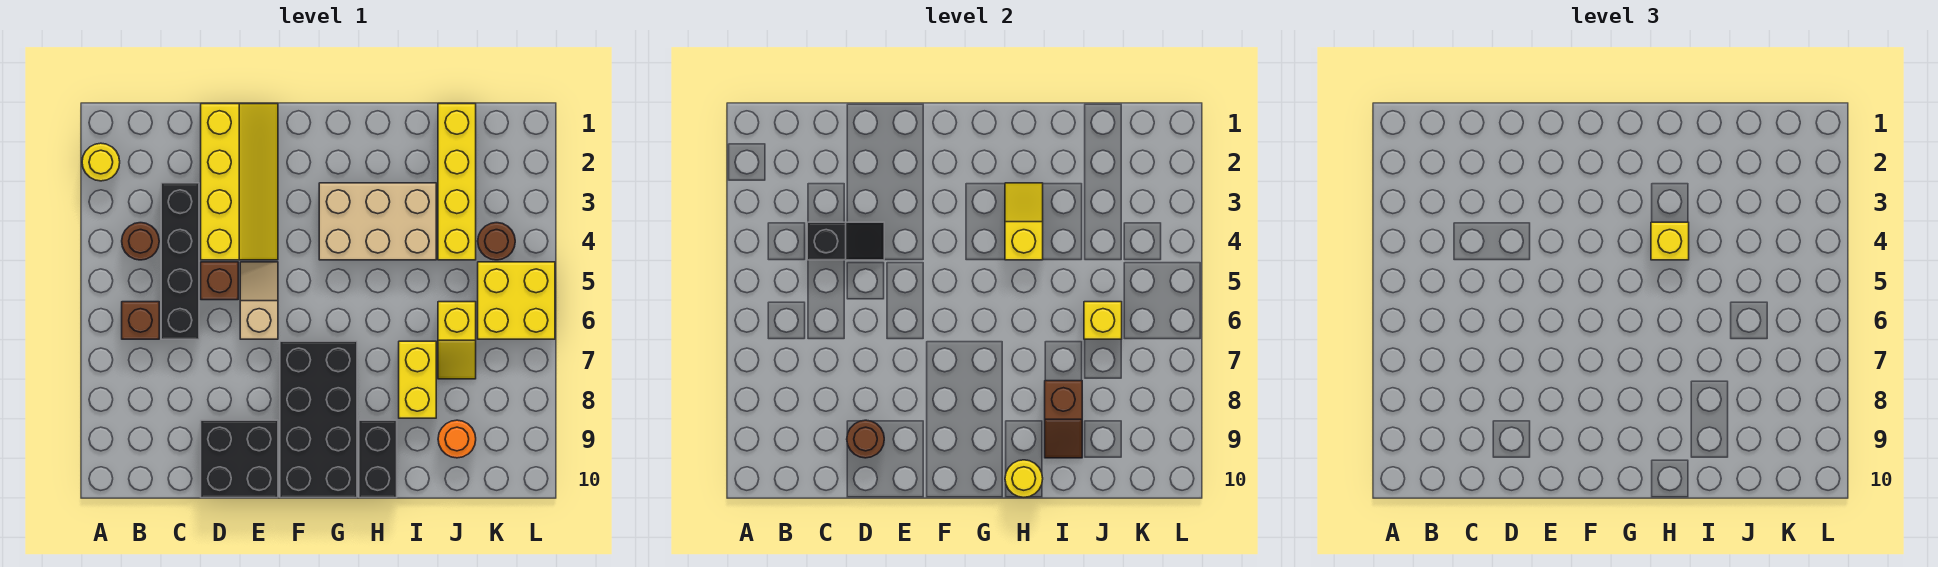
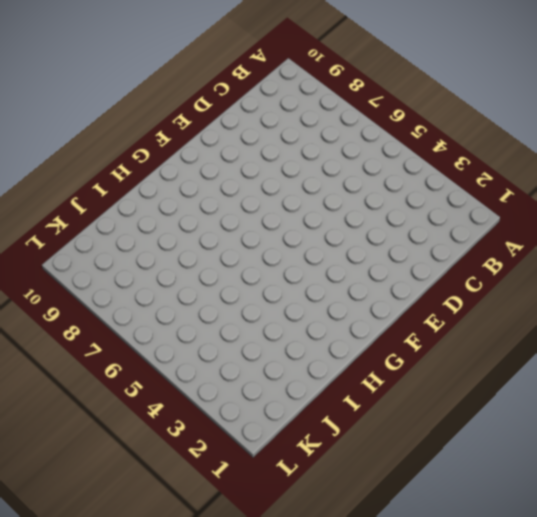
none -> yellow 1x1 round brick [82,143,120,181]
none -> brown 1x1 round brick [122,223,159,260]
none -> brown 1x1 brick [122,302,159,339]

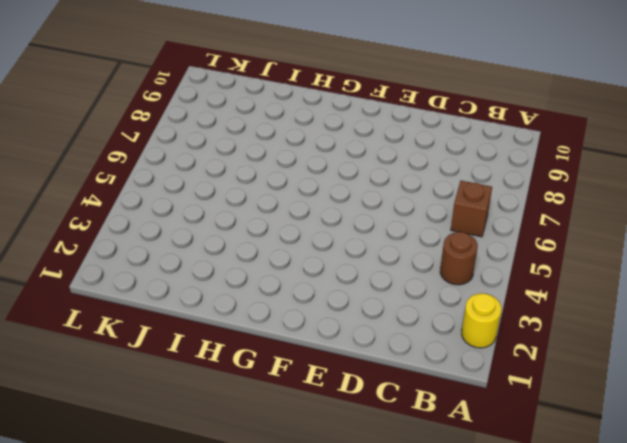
none -> black 1x4 brick [161,183,199,339]
none -> yellow 2x4 slope [201,104,278,260]
none -> brown 1x1 brick [201,262,238,300]

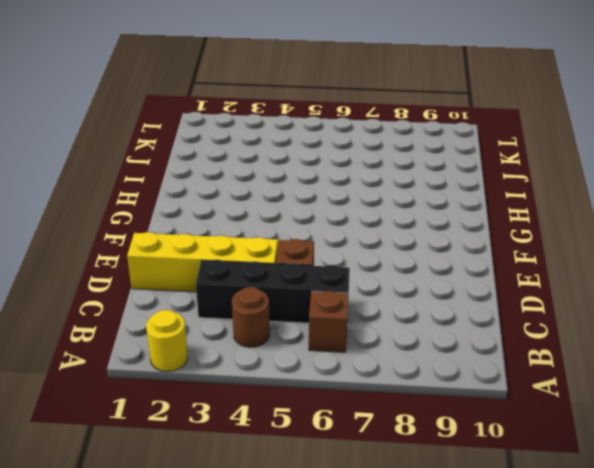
none -> black 2x2 brick [201,420,278,498]
none -> tan 1x2 slope [240,262,278,339]
none -> black 2x4 brick [280,341,357,498]

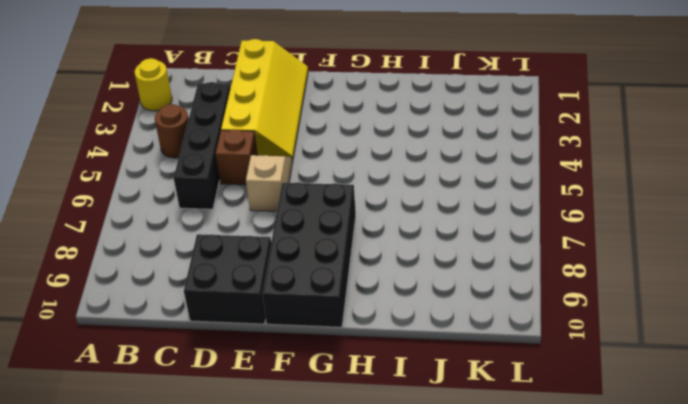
none -> brown 1x1 brick [122,302,159,339]
none -> tan 2x3 brick [319,183,436,260]
none -> black 1x2 brick [359,420,397,498]

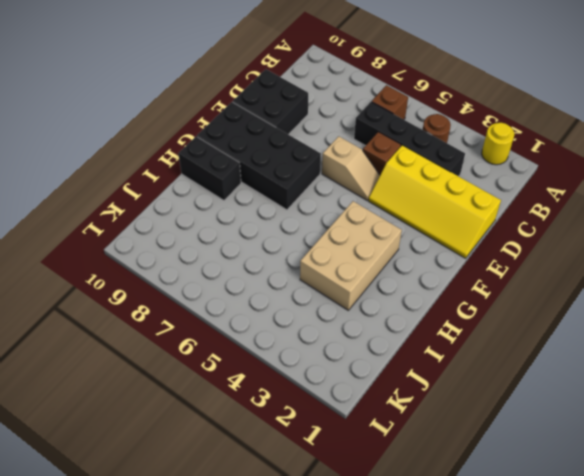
none -> yellow 1x2 brick [399,341,436,418]
none -> yellow 1x4 brick [438,104,476,260]
none -> yellow 1x2 slope [438,302,476,379]

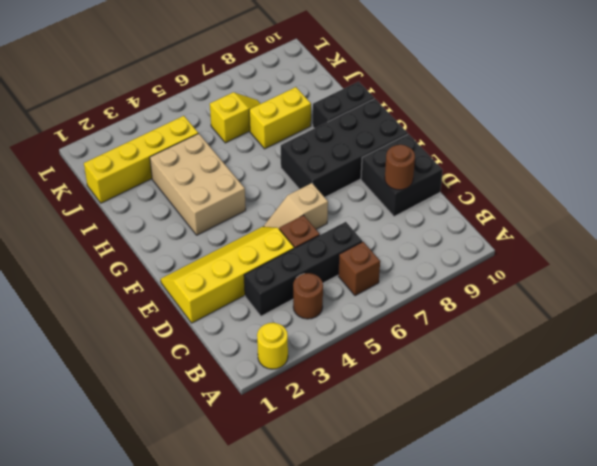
none -> orange 1x1 round brick [438,420,476,458]
none -> brown 1x1 round brick [478,223,515,260]
none -> yellow 2x2 brick [478,262,555,339]

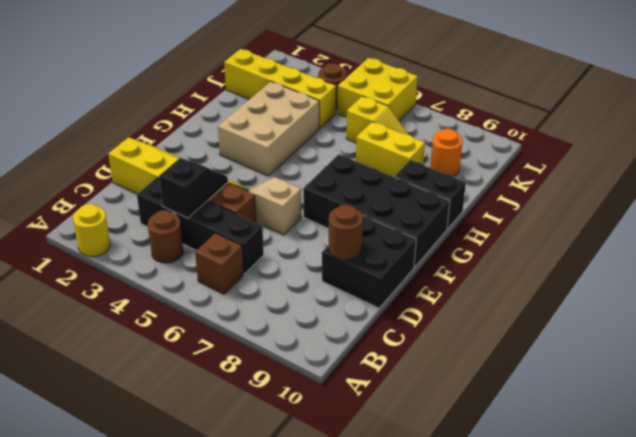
none -> yellow 1x2 slope [1005,183,1043,260]
none -> yellow 1x1 round brick [1005,460,1043,497]
none -> brown 1x2 slope [1045,381,1082,458]

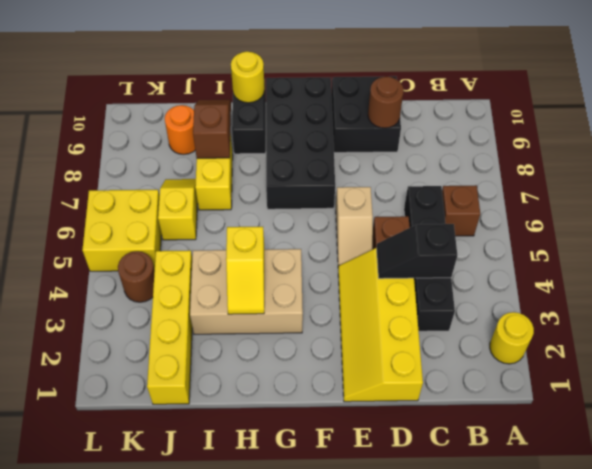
none -> brown 1x1 round brick [122,223,159,260]
none -> yellow 1x1 brick [1084,302,1122,339]
none -> yellow 1x1 brick [1651,222,1689,260]

